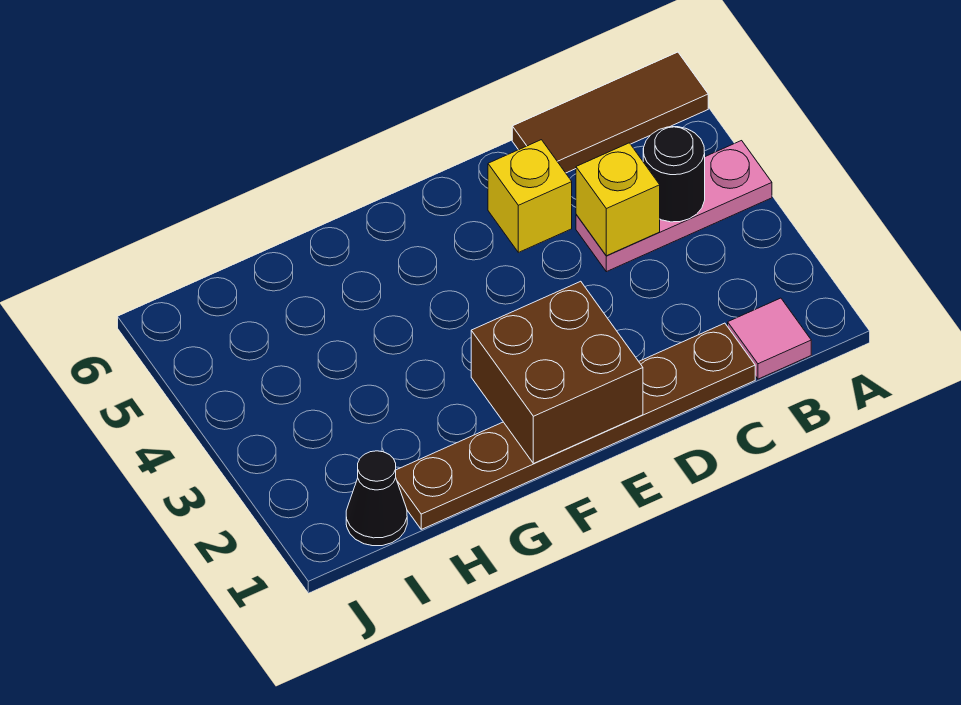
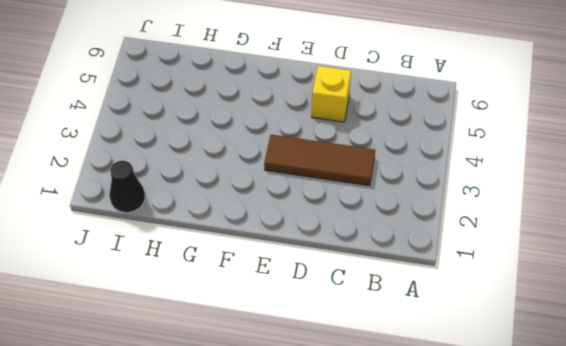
brown 1x3 tile [264,135,375,186] -> brown 1x3 tile moved to [512,52,708,173]
none -> pink 1x3 plate [576,141,772,272]
none -> pink 1x1 tile [728,298,811,379]

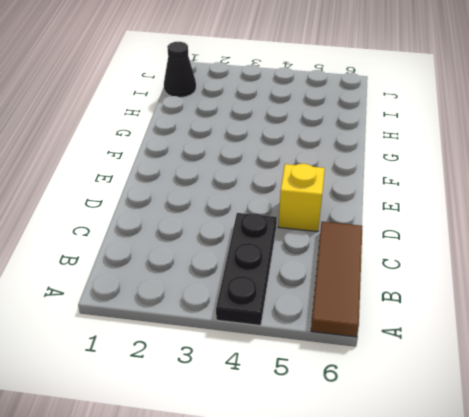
black 1x3 plate [216,213,277,326] -> pink 1x3 plate [576,141,772,272]
none -> pink 1x1 tile [728,298,811,379]
none -> brown 1x6 plate [396,323,755,529]

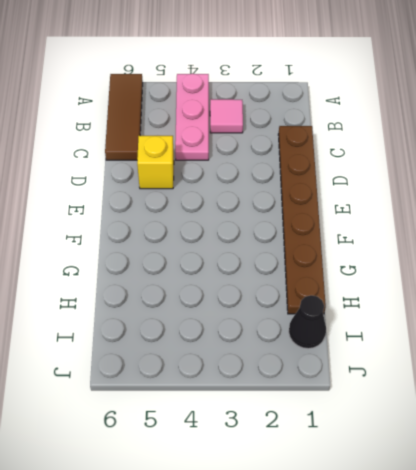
pink 1x1 tile [210,99,243,133] -> pink 1x1 tile moved to [728,298,811,379]
none -> black 1x1 round brick [643,127,705,222]
none -> yellow 1x1 brick [576,143,660,256]

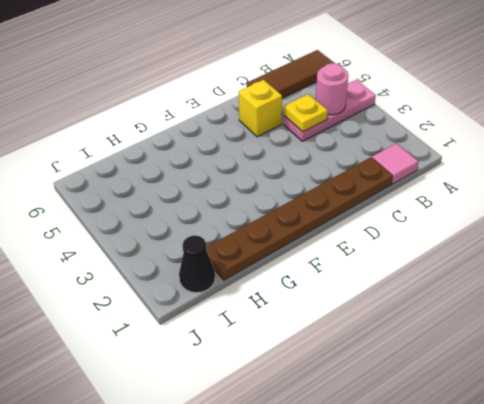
pink 1x1 round brick [316,63,348,115] -> black 1x1 round brick [643,127,705,222]
yellow 1x1 plate [284,94,328,132] -> yellow 1x1 brick [576,143,660,256]
none -> brown 2x2 brick [471,281,643,464]

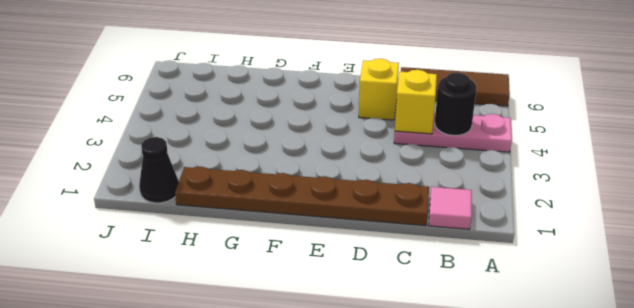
none -> brown 2x2 brick [471,281,643,464]

